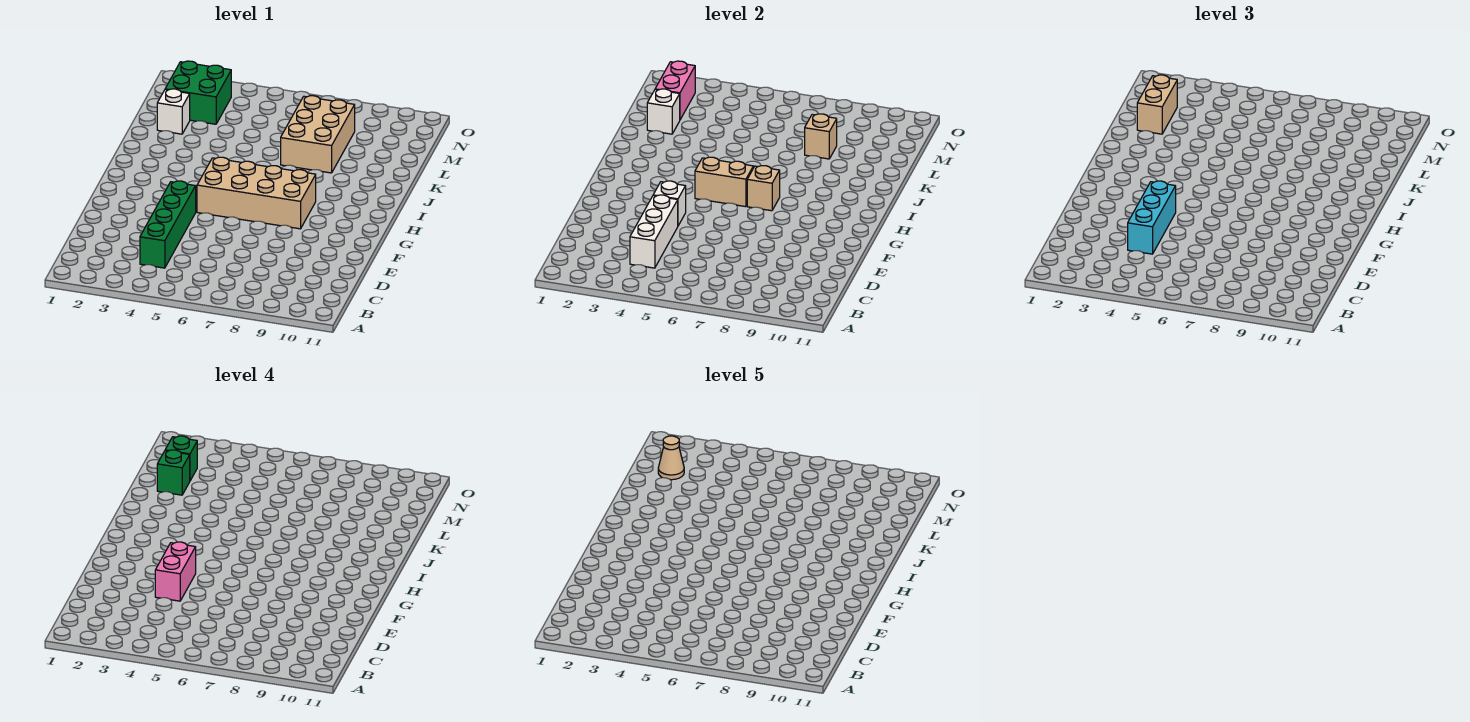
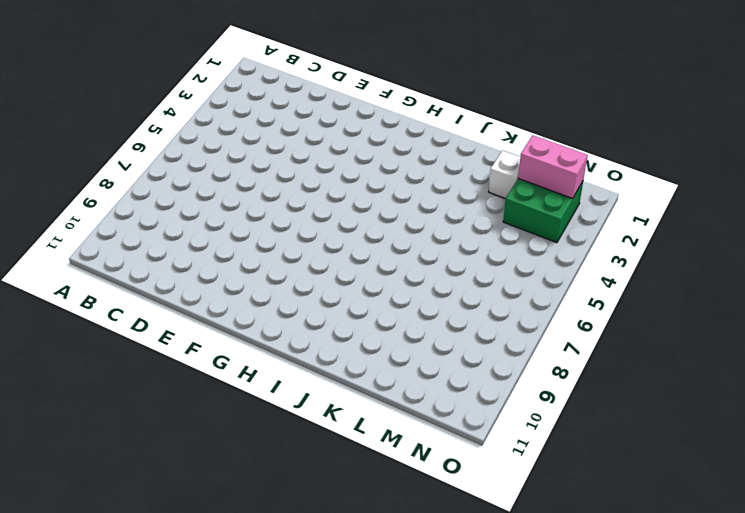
none -> green 1x4 brick [140,181,196,268]
none -> tan 2x4 brick [197,157,316,229]
none -> tan 2x3 brick [281,96,355,173]

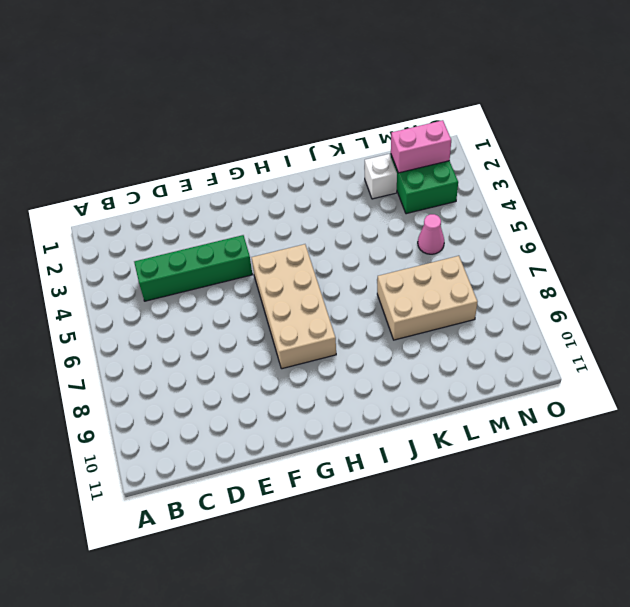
pink 1x1 cone [418,214,444,254] -> none
none -> white 1x3 brick [630,195,678,268]
none -> white 1x1 brick [653,181,686,226]
none -> tan 1x2 brick [695,157,753,207]

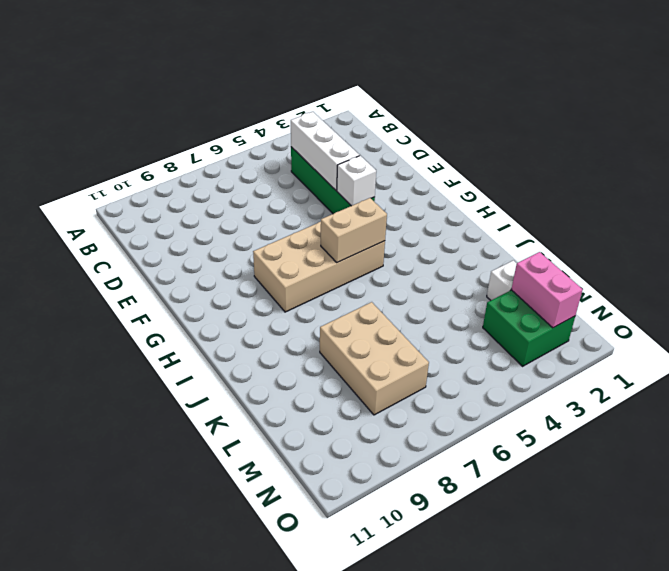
none -> tan 1x1 brick [747,166,780,211]
none -> white 1x1 brick [647,89,680,134]
none -> tan 1x1 brick [805,114,837,159]

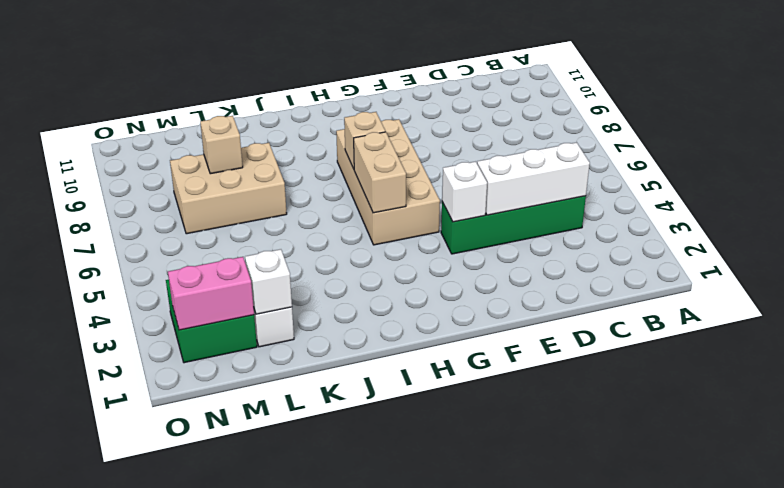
none -> cyan 1x3 brick [1128,181,1176,254]
none -> tan 1x2 brick [1137,75,1177,134]
none -> pink 1x2 brick [155,542,196,601]

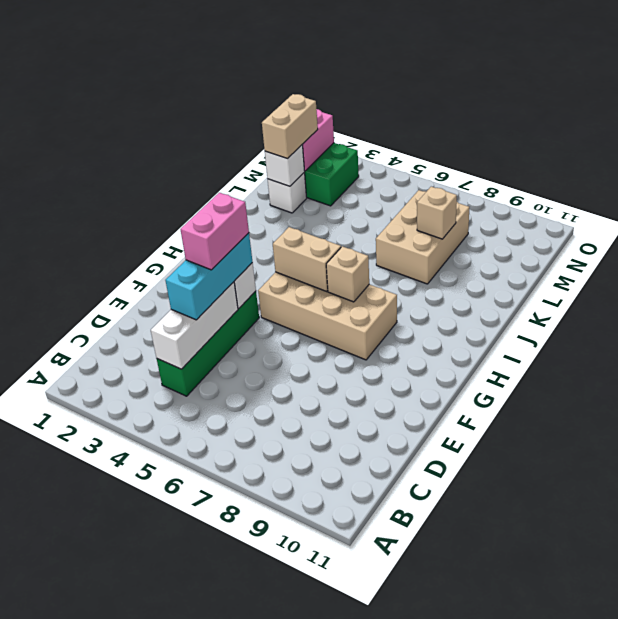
none -> green 1x1 brick [157,450,190,495]
none -> green 1x1 brick [165,436,197,481]
none -> tan 1x1 cone [658,436,684,480]

